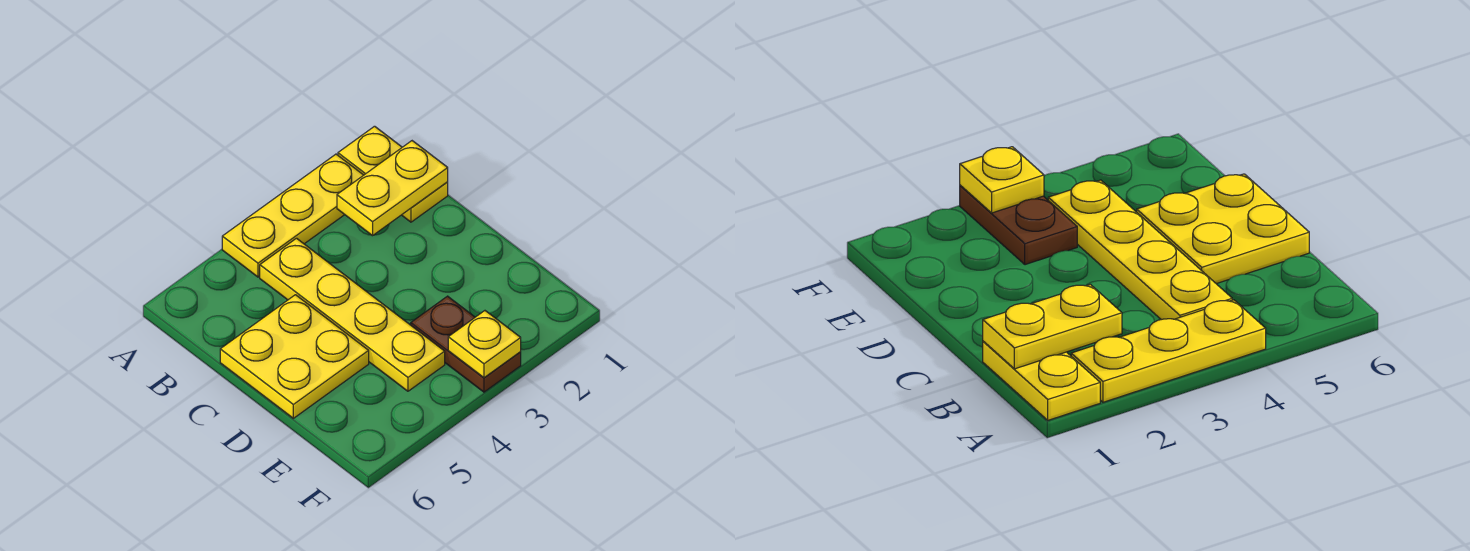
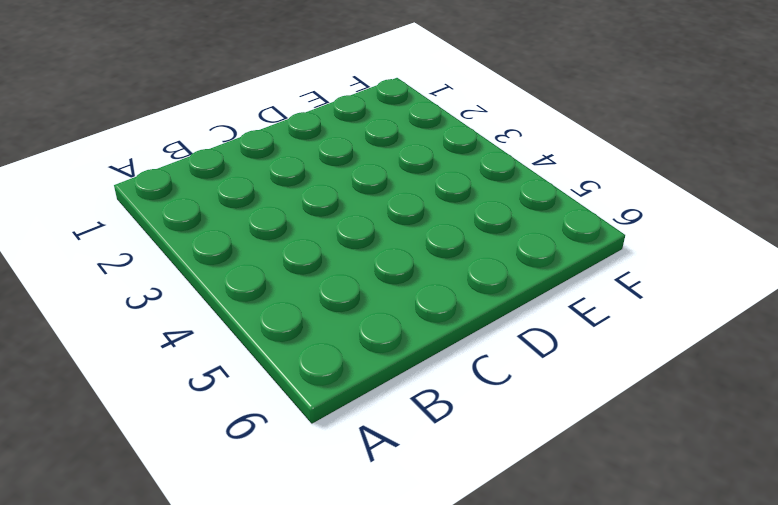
none -> yellow 1x2 plate [338,126,448,222]
none -> yellow 1x3 plate [222,154,363,277]

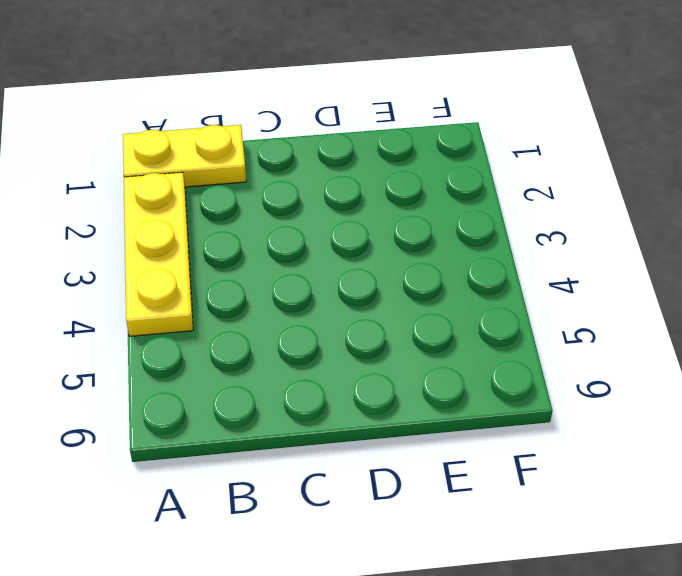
none -> yellow 1x4 plate [260,238,445,391]
none -> yellow 2x2 plate [220,295,369,418]

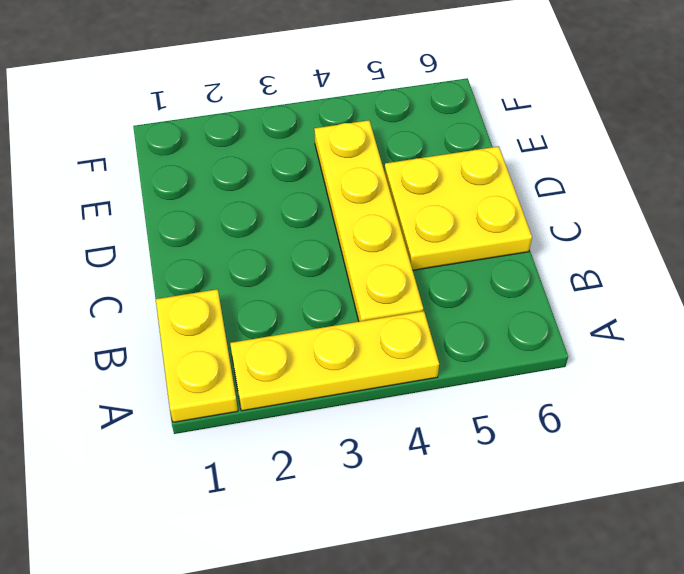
none -> brown 1x2 plate [411,296,521,392]
none -> yellow 1x2 plate [337,141,448,236]

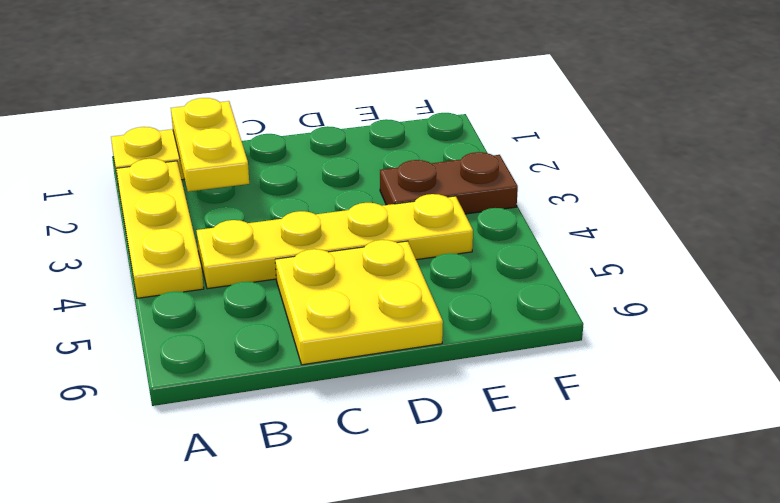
none -> yellow 1x1 plate [448,311,521,378]

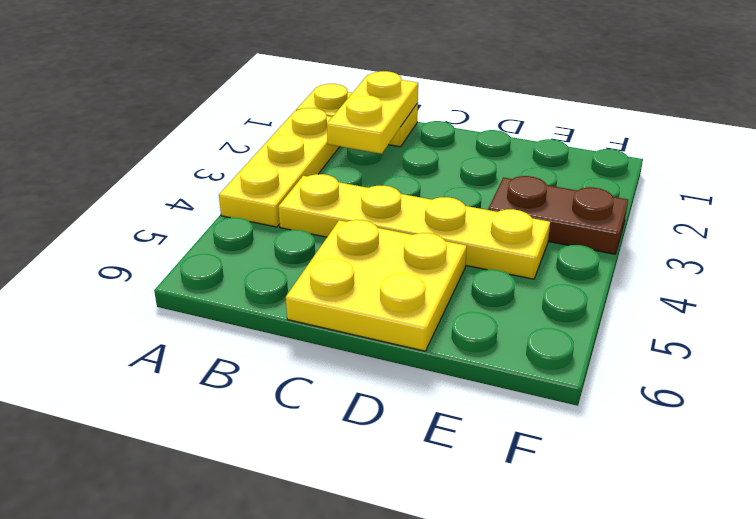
none -> yellow 1x1 plate [448,311,521,378]

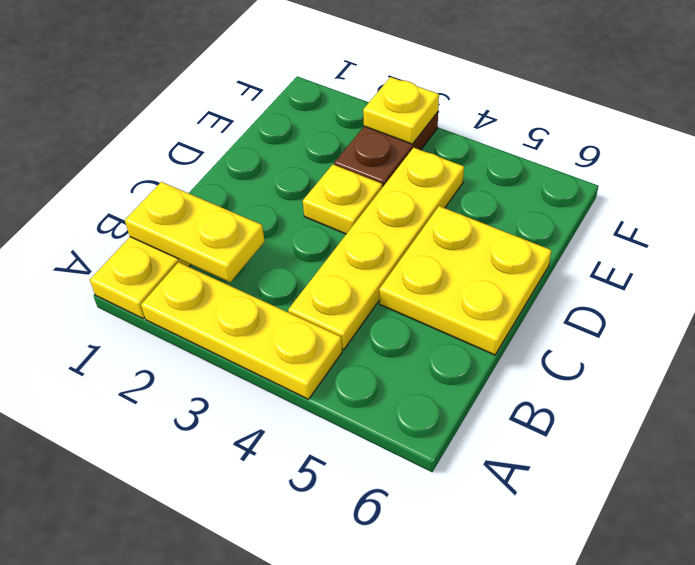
yellow 1x1 plate [303,165,382,234] -> none

